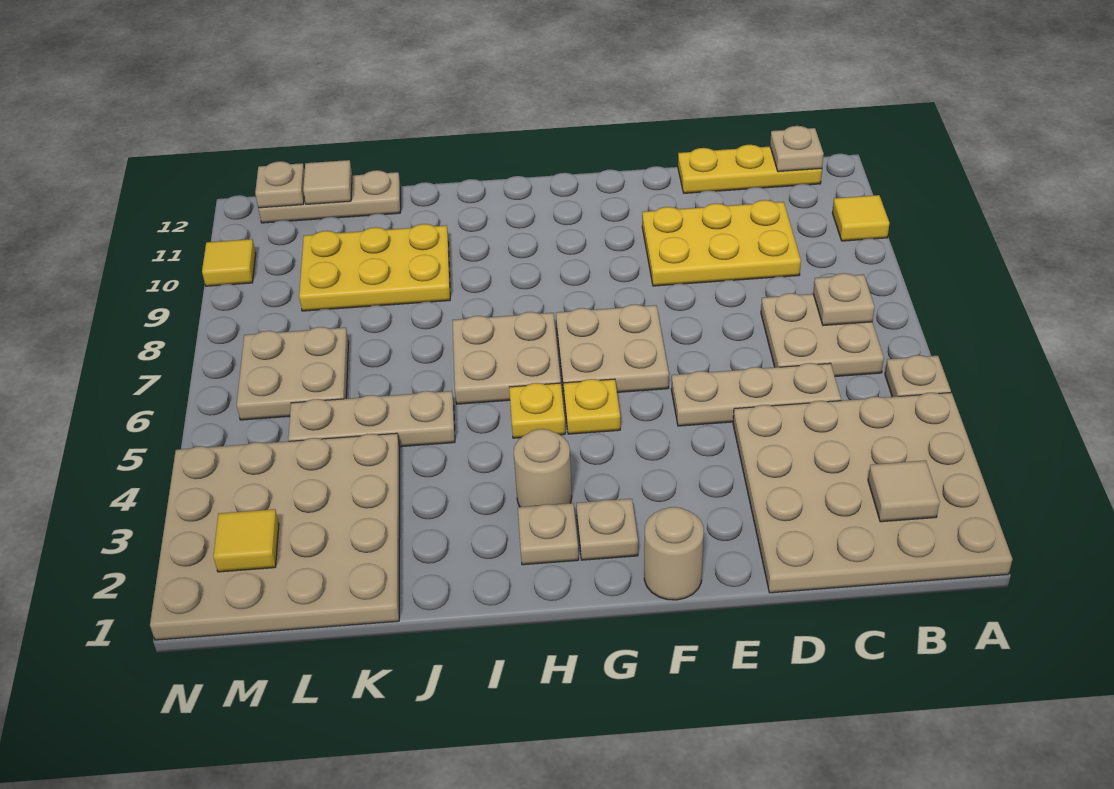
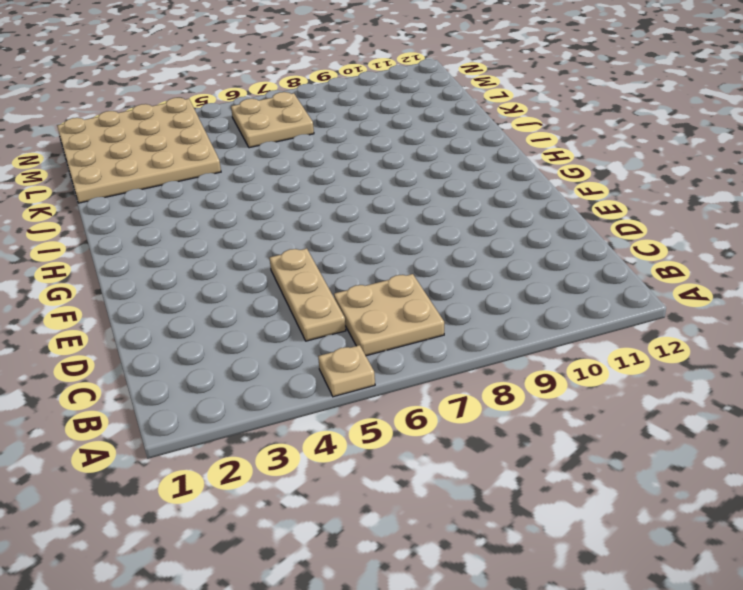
none -> tan 4x4 plate [733,393,1012,593]
none -> yellow 1x1 tile [833,195,890,241]
none -> yellow 1x3 plate [678,145,822,193]

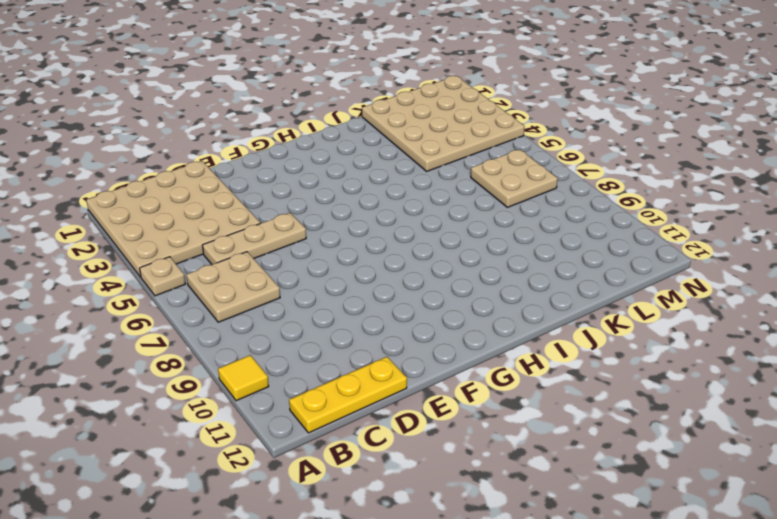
none -> yellow 2x3 plate [642,200,801,286]
none -> tan 1x1 round brick [644,507,704,600]
none -> tan 2x2 plate [556,304,669,392]

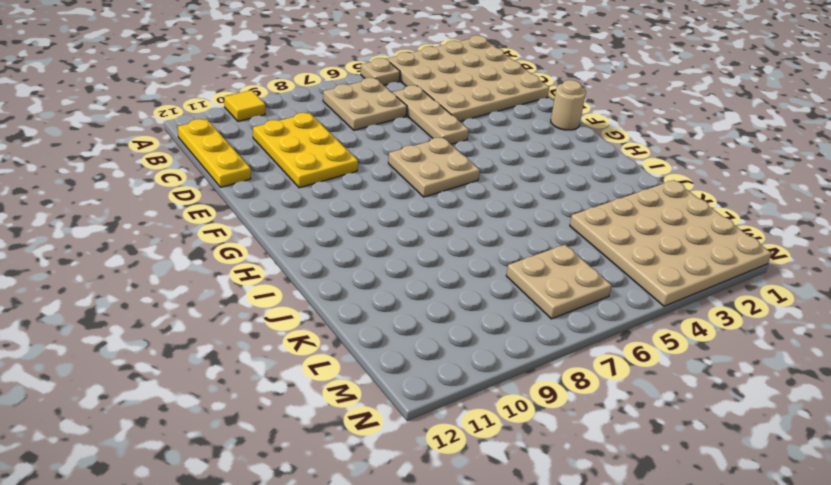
none -> tan 1x1 plate [576,499,638,560]
none -> yellow 1x1 plate [564,379,620,434]
none -> tan 1x1 plate [518,503,579,565]

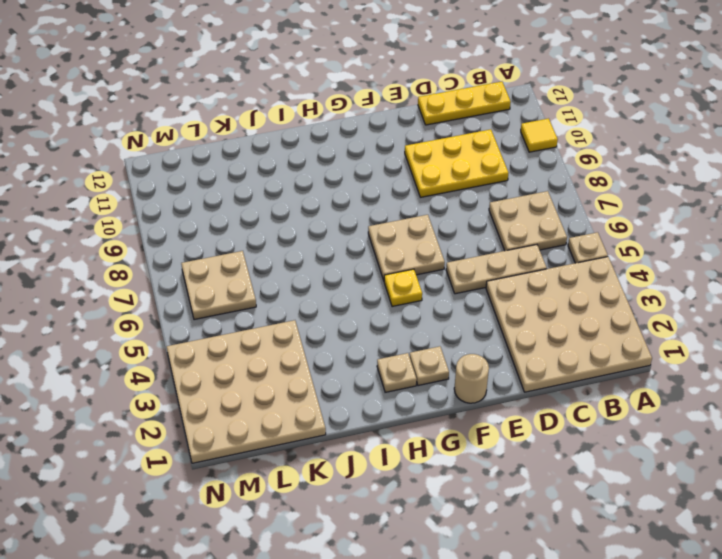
none -> tan 1x1 round brick [514,429,572,507]
none -> yellow 1x1 plate [509,383,565,438]
none -> tan 2x2 plate [452,312,561,404]

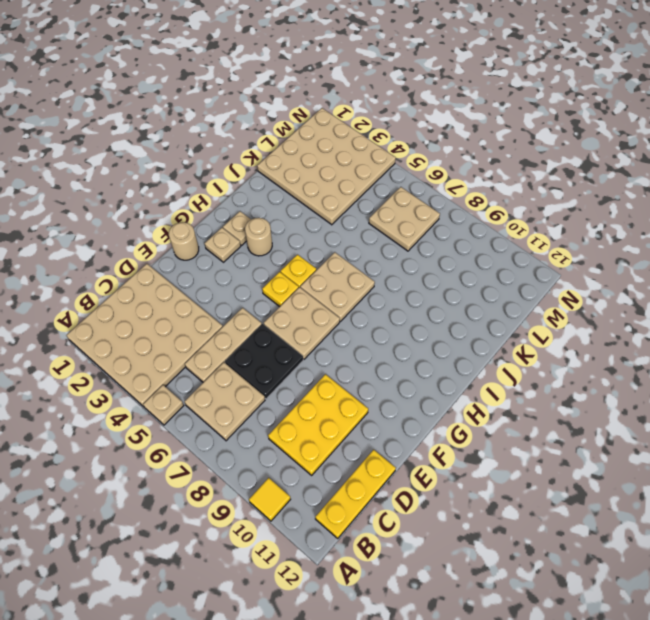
black 2x2 plate [225,324,303,399] -> none
none -> tan 1x3 plate [288,391,455,447]
none -> yellow 2x3 plate [299,224,450,311]
none -> tan 1x3 plate [258,170,401,223]

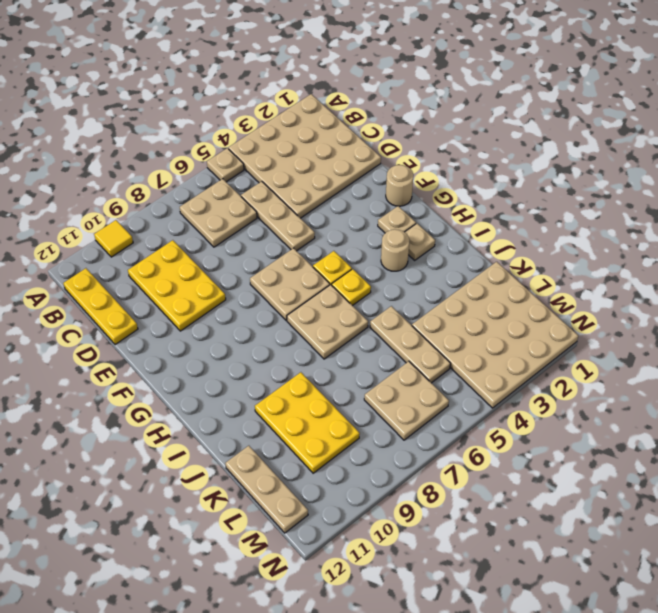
none -> yellow 1x1 tile [202,239,256,286]
none -> tan 1x1 tile [868,460,940,522]
none -> tan 1x1 plate [813,273,875,326]

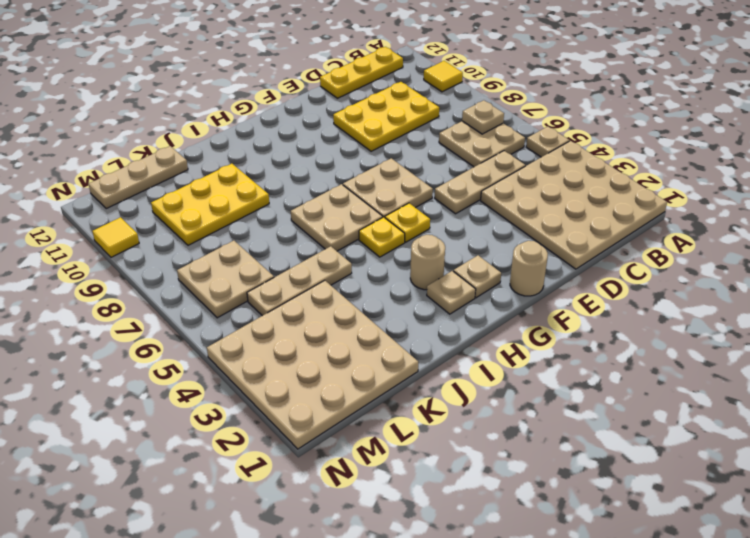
none -> tan 1x1 tile [868,460,940,522]
none -> tan 1x1 plate [770,126,824,172]
none -> tan 1x1 tile [303,160,352,204]

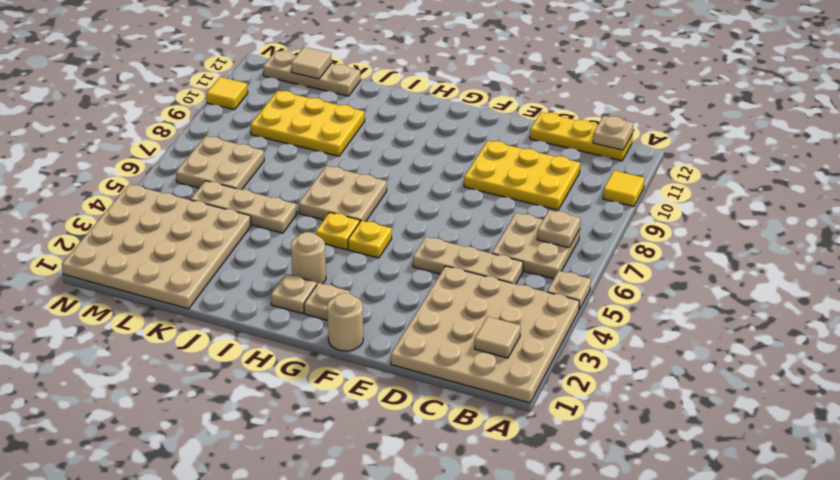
none -> tan 2x2 plate [556,304,669,392]
none -> yellow 1x1 tile [213,509,279,572]
none -> tan 1x1 plate [255,161,305,208]

